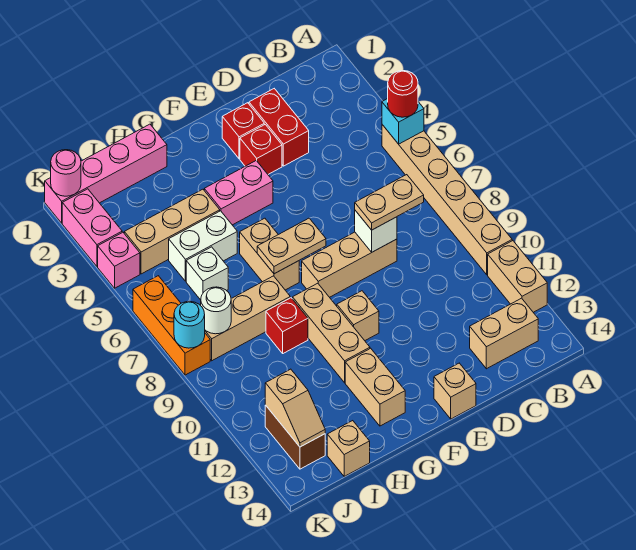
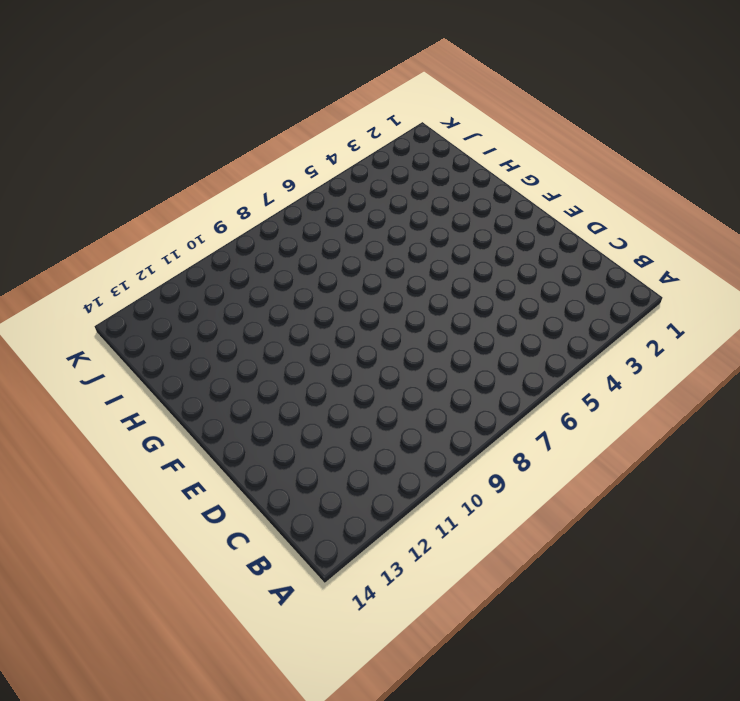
none -> tan 1x6 brick [382,125,512,275]
none -> tan 1x2 brick [488,241,547,312]
none -> tan 1x2 brick [470,298,538,369]
none -> red 1x2 brick [249,89,309,166]

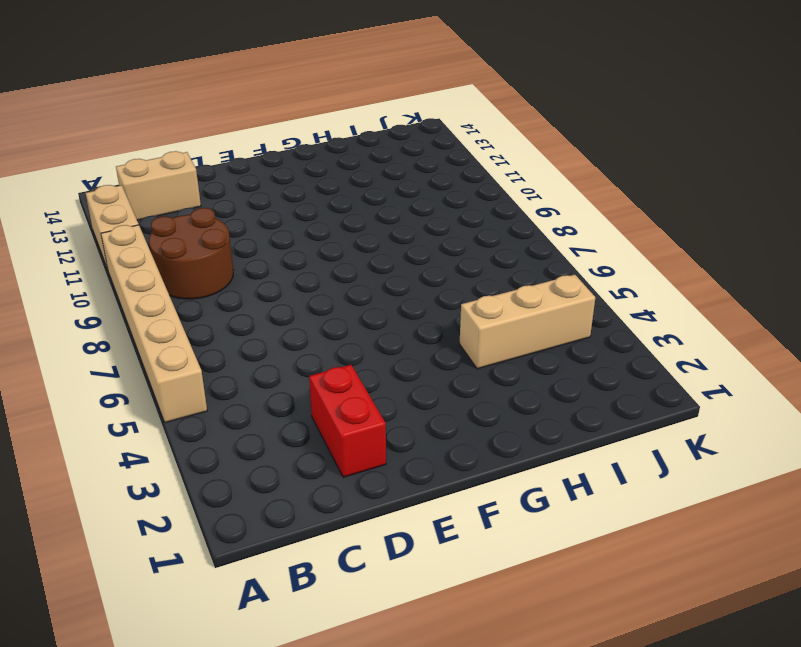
brown 2x2 round brick [149,208,233,299] -> none
none -> tan 1x3 brick [302,232,397,297]
none -> red 1x1 brick [222,103,264,159]
none -> red 1x1 brick [240,125,282,174]
none -> tan 1x1 brick [434,363,476,419]

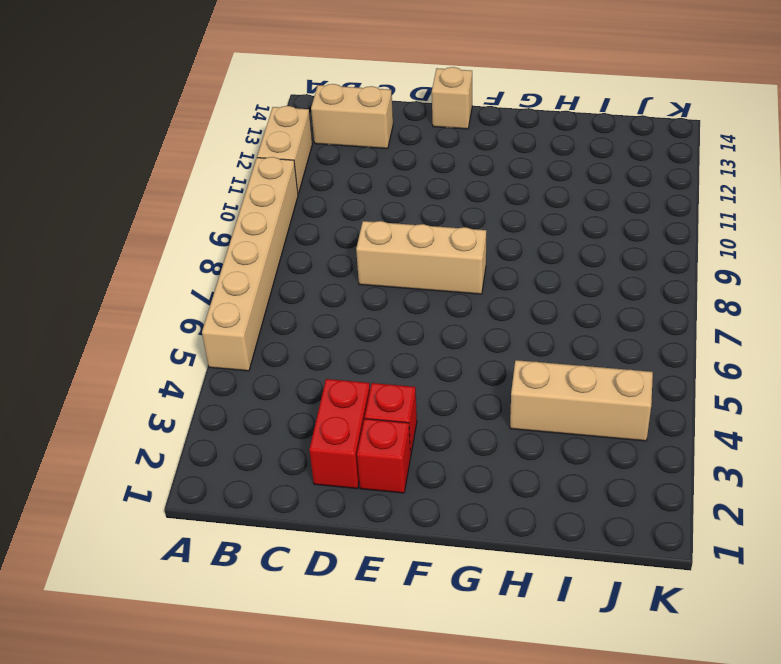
none -> pink 1x2 brick [204,161,273,225]
none -> tan 1x1 brick [337,291,379,341]
none -> tan 1x2 brick [240,218,299,290]
none -> tan 1x3 brick [293,283,370,383]

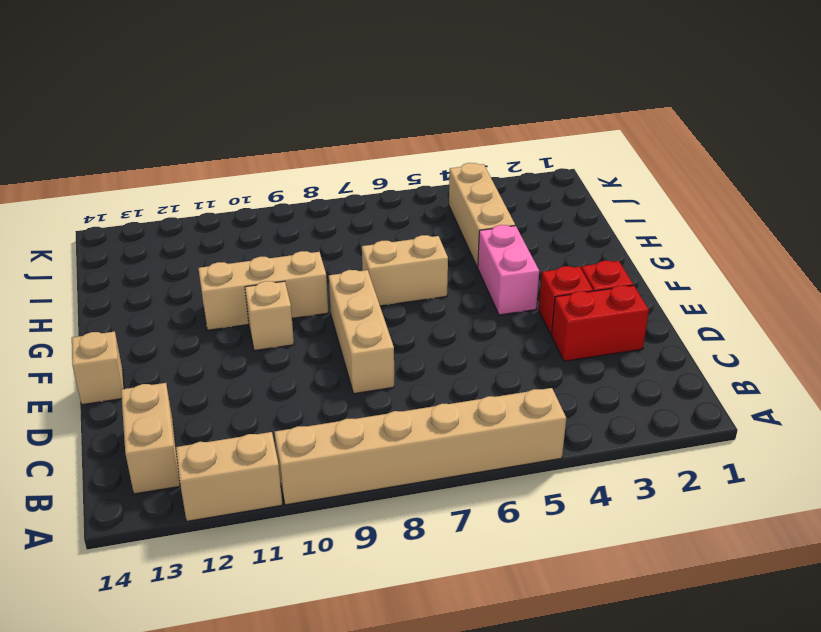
none -> tan 1x2 brick [345,348,405,426]
none -> pink 1x4 brick [45,124,167,223]
none -> white 1x2 brick [169,211,237,281]
none -> tan 1x3 brick [205,276,290,361]

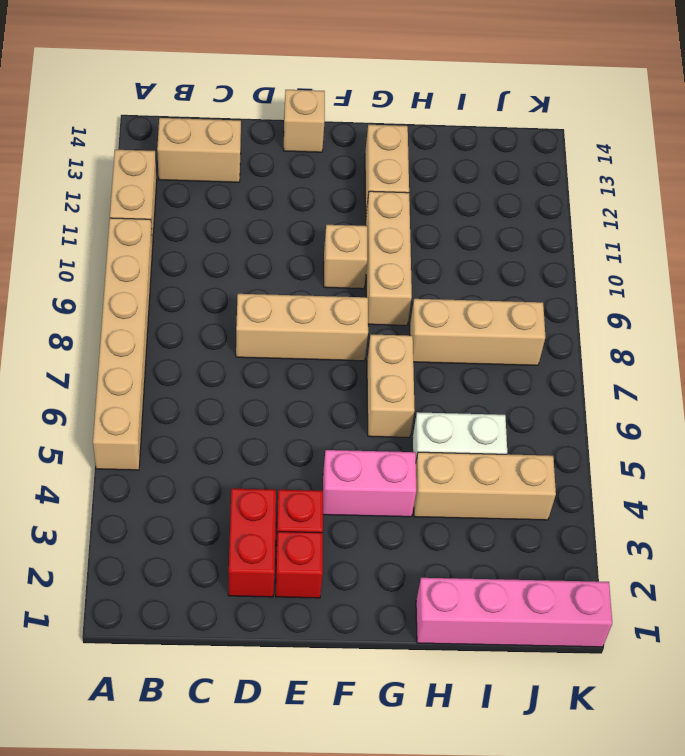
none -> red 1x1 brick [266,298,308,353]
none -> white 1x1 brick [186,247,228,300]
none -> tan 1x1 brick [327,421,370,476]
none -> brown 1x2 brick [265,405,325,469]

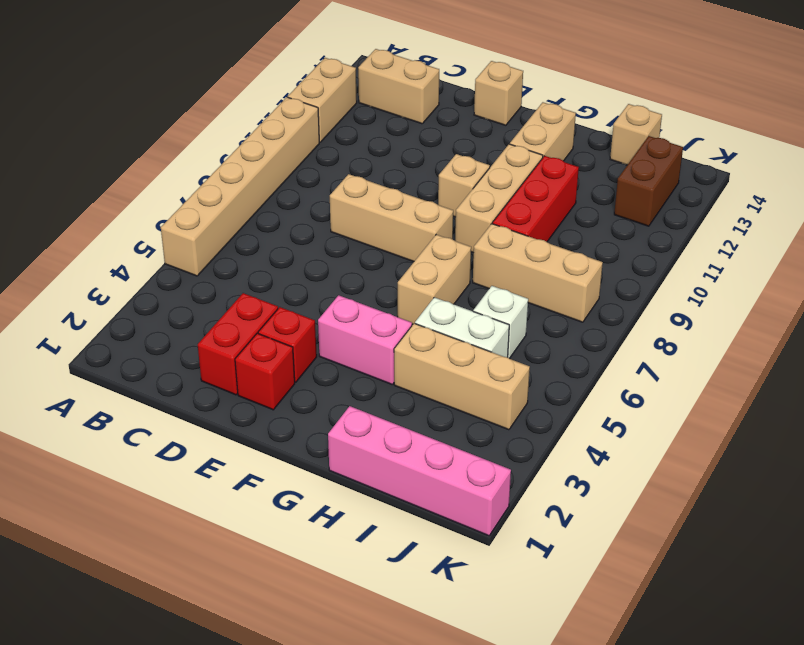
red 1x3 brick [492,156,579,242] -> red 1x1 brick [266,298,308,353]
none -> pink 1x2 brick [62,189,122,266]
none -> pink 1x1 brick [98,232,140,288]
none -> orange 1x3 brick [133,276,210,375]
none -> cyan 1x1 brick [382,99,424,144]

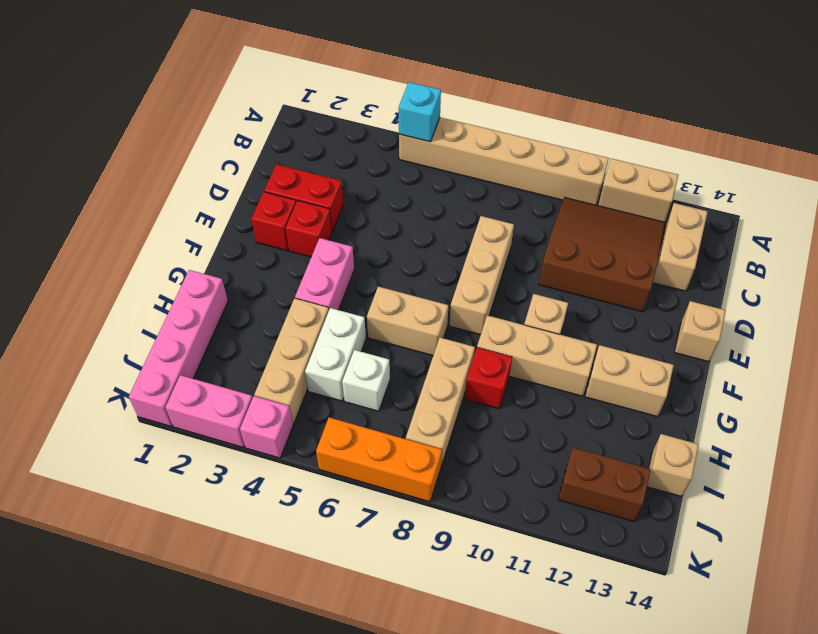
brown 3x3 slope [539,197,665,312] -> none
none -> white 1x1 brick [355,211,397,252]
none -> tan 1x2 plate [257,218,326,274]
none -> white 1x1 round brick [201,287,231,334]
none -> tan 1x2 slope [265,369,325,447]

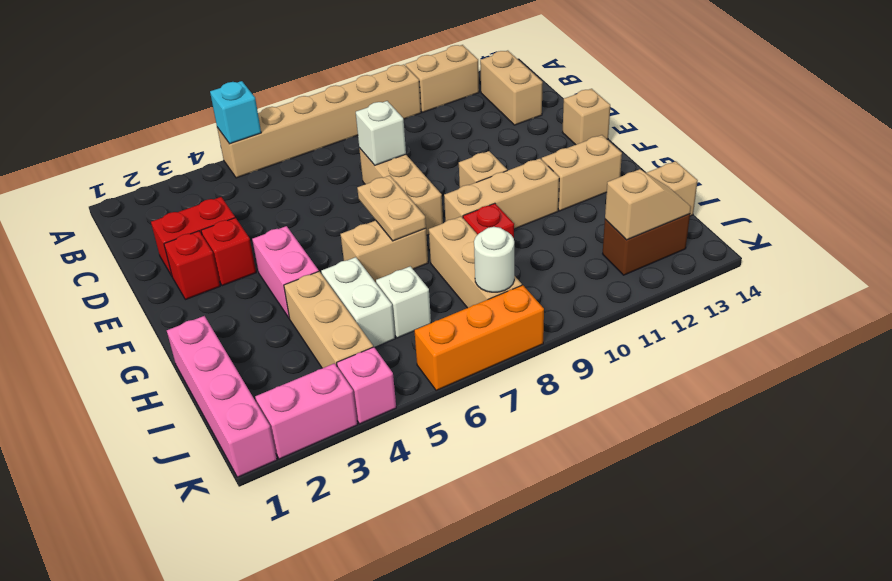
none -> pink 1x1 round brick [51,150,81,196]
none -> cyan 1x1 round brick [174,301,205,348]
none -> red 1x1 round brick [388,71,418,117]
none -> tan 1x2 plate [355,175,424,230]

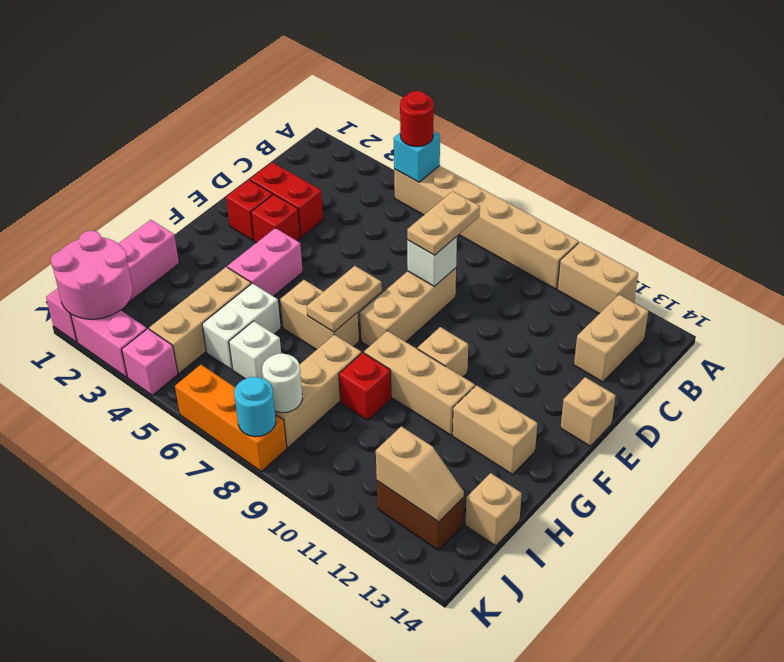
pink 2x2 round brick [51,231,133,319] -> pink 1x1 round brick [51,150,81,196]

